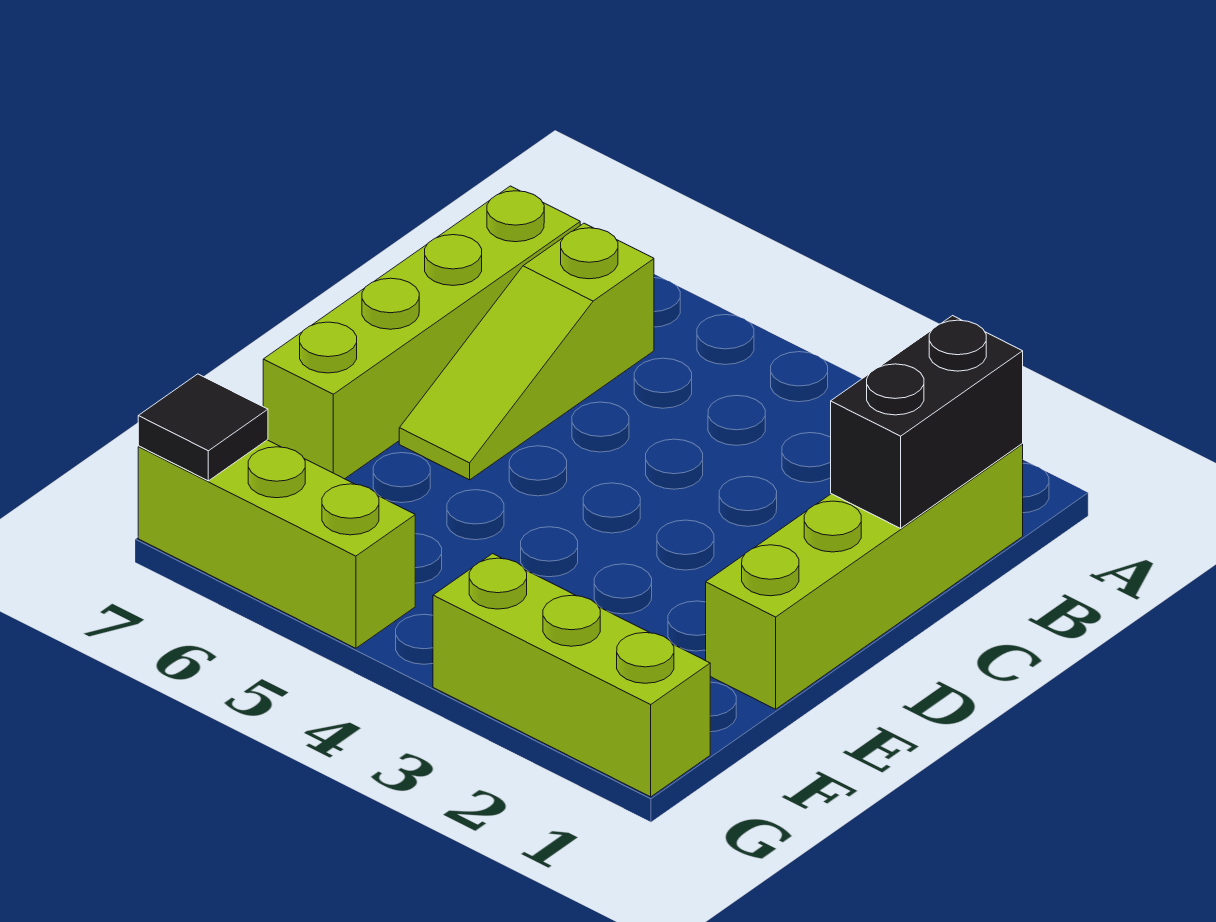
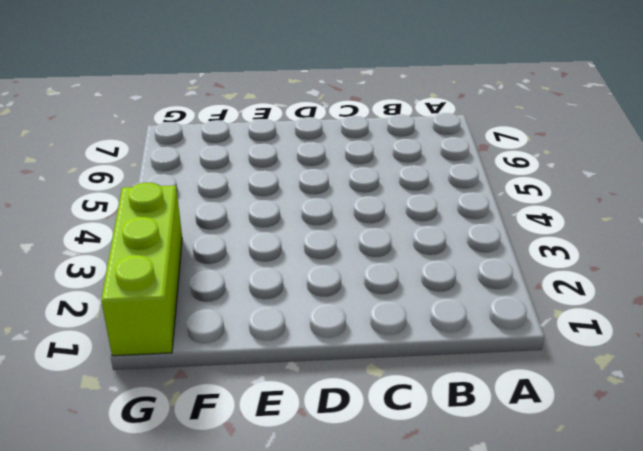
none -> lime 1x4 brick [706,444,1023,709]
none -> lime 1x3 slope [399,223,654,480]

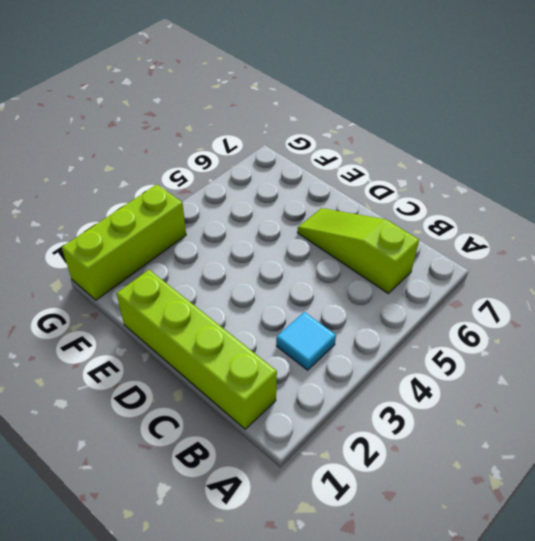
cyan 1x1 tile [276,312,336,370] -> none
none -> lime 1x4 brick [263,186,580,479]
none -> lime 1x3 brick [138,440,415,648]

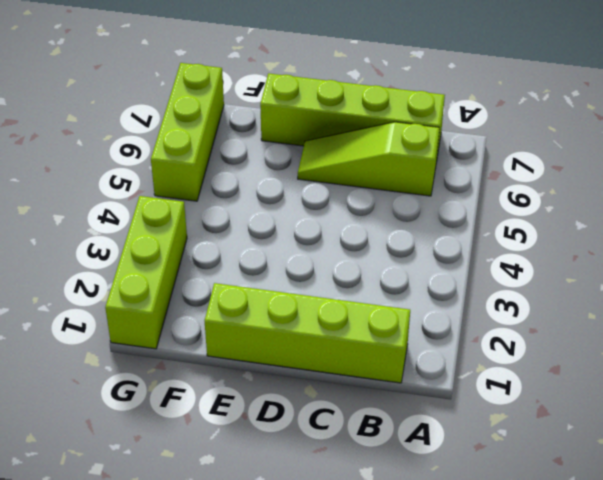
none -> black 1x2 brick [831,316,1023,528]
none -> black 1x1 tile [138,374,268,481]

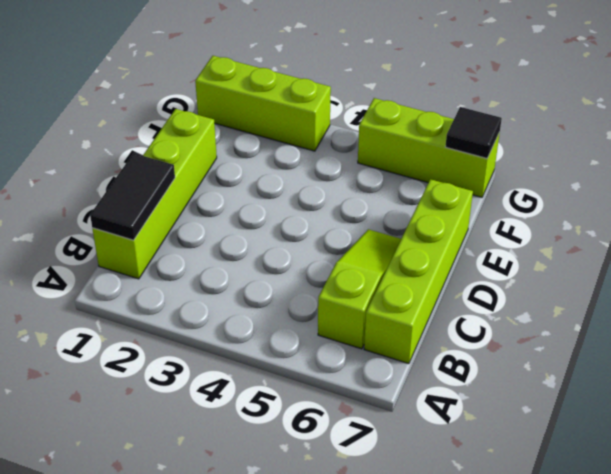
black 1x2 tile [90,153,175,240] -> black 1x2 brick [831,316,1023,528]

